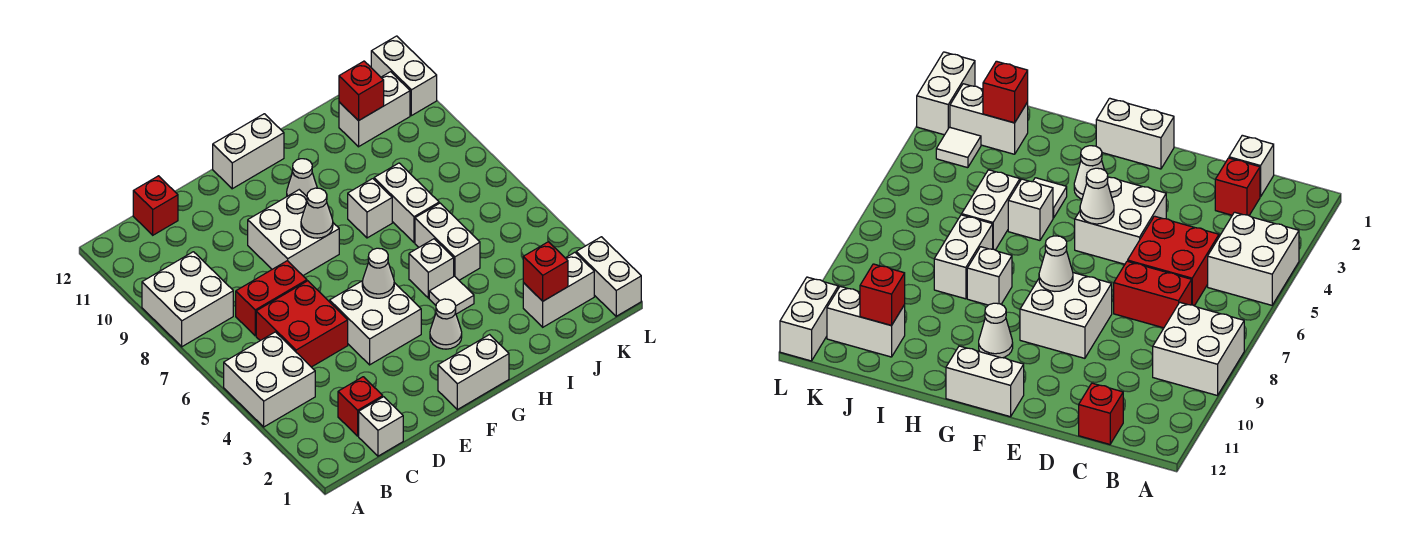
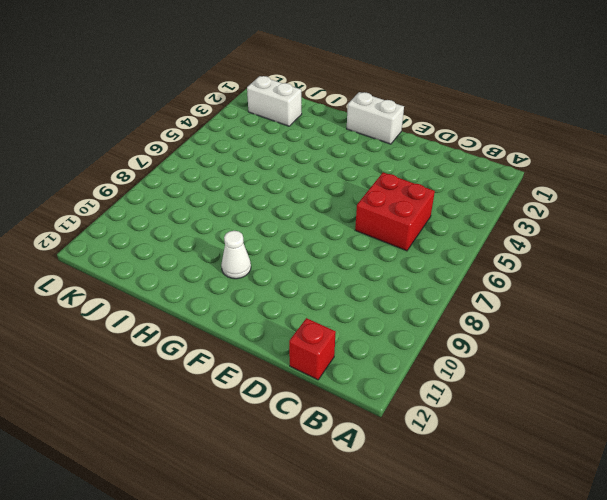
none -> white 2x2 brick [224,332,315,427]
none -> white 2x2 brick [142,252,233,347]
none -> white 1x1 brick [359,397,403,456]

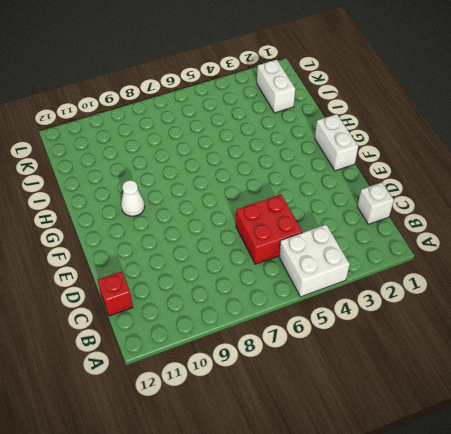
none -> white 2x2 brick [142,252,233,347]
none -> red 1x1 brick [338,377,383,436]
none -> red 1x2 brick [236,261,307,336]

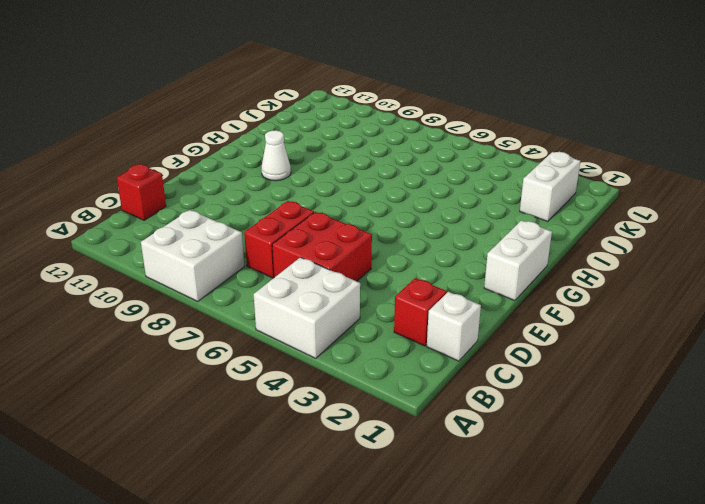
none -> white 2x2 brick [330,281,421,365]
none -> white 2x2 brick [248,190,339,275]
none -> white 1x2 brick [213,114,284,189]

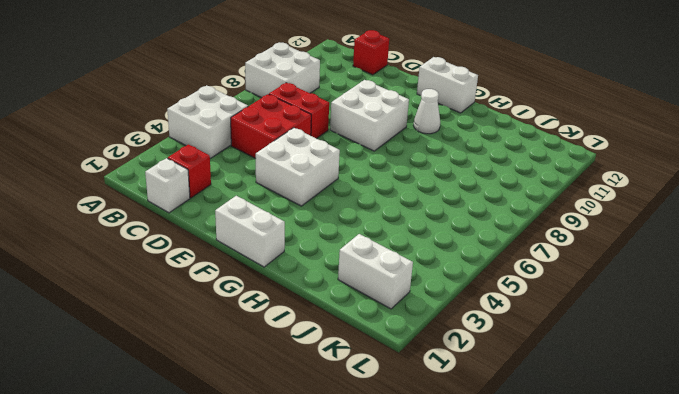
none -> white 1x1 cone [430,299,462,349]
none -> white 1x1 tile [429,276,474,314]
none -> white 1x1 brick [409,239,454,298]

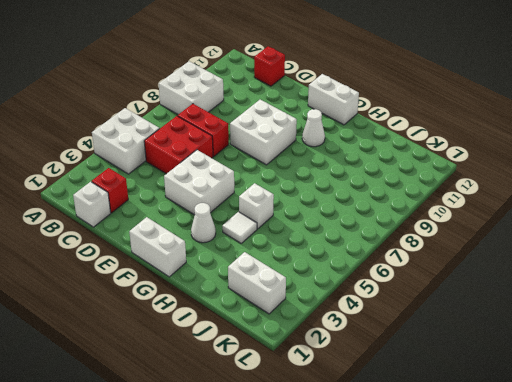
none -> white 1x1 brick [348,179,392,238]
none -> white 1x2 brick [415,203,480,280]
none -> white 1x2 brick [374,163,439,242]

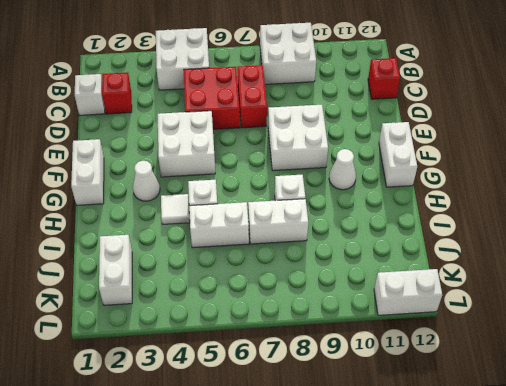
none -> white 1x2 brick [339,72,410,147]
none -> white 1x1 tile [936,127,981,168]
none -> white 1x2 brick [576,237,641,316]

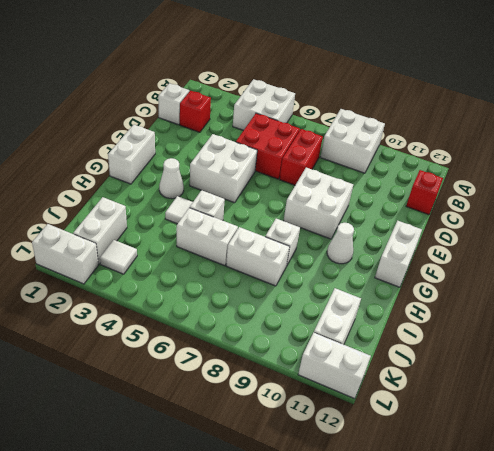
none -> white 1x1 cone [362,248,394,298]
none -> white 1x1 cone [301,188,333,238]
none -> red 1x1 brick [523,242,568,301]

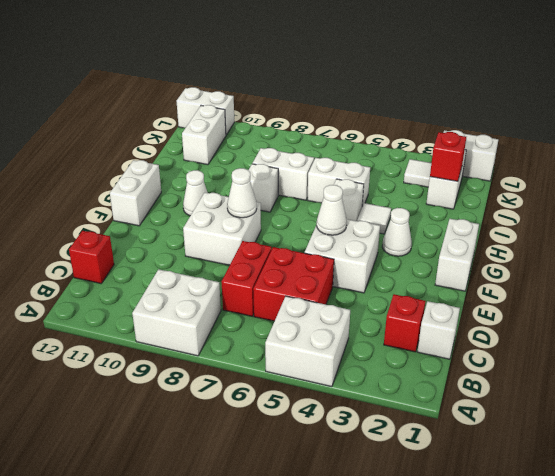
none -> red 1x1 brick [339,61,384,121]

